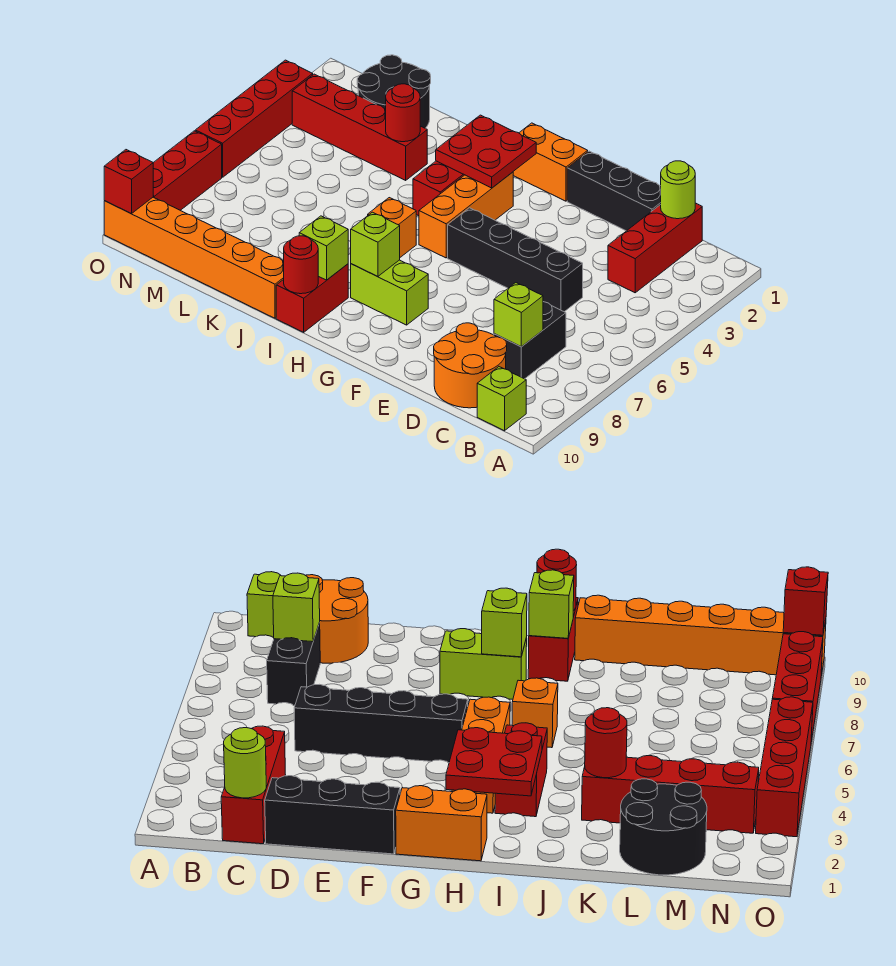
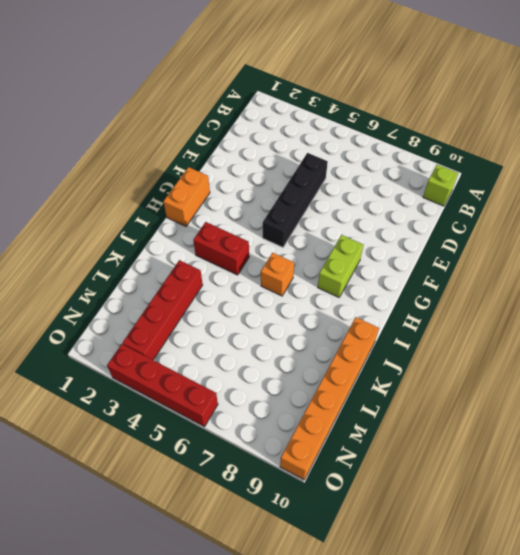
none -> red 1x3 brick [608,203,702,293]
none -> black 1x2 brick [494,302,566,379]
none -> orange 2x2 round brick [434,323,507,408]

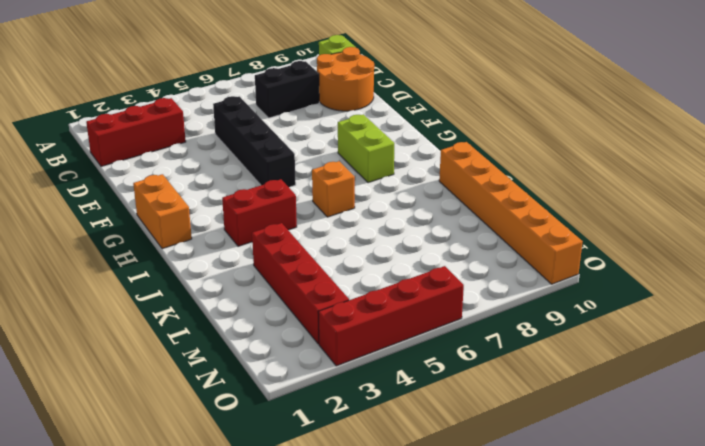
none -> black 1x3 brick [567,151,661,231]
none -> orange 1x3 brick [419,172,513,258]
none -> red 1x2 brick [276,264,348,332]

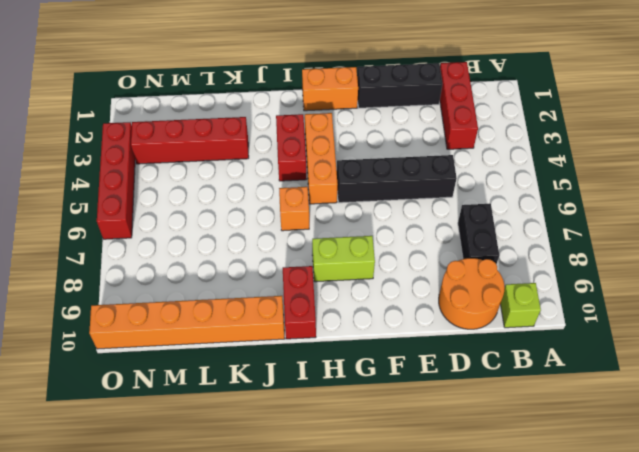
none -> black 2x2 round brick [357,55,431,128]
none -> red 1x3 brick [153,131,222,210]
none -> lime 1x1 round brick [661,161,695,219]

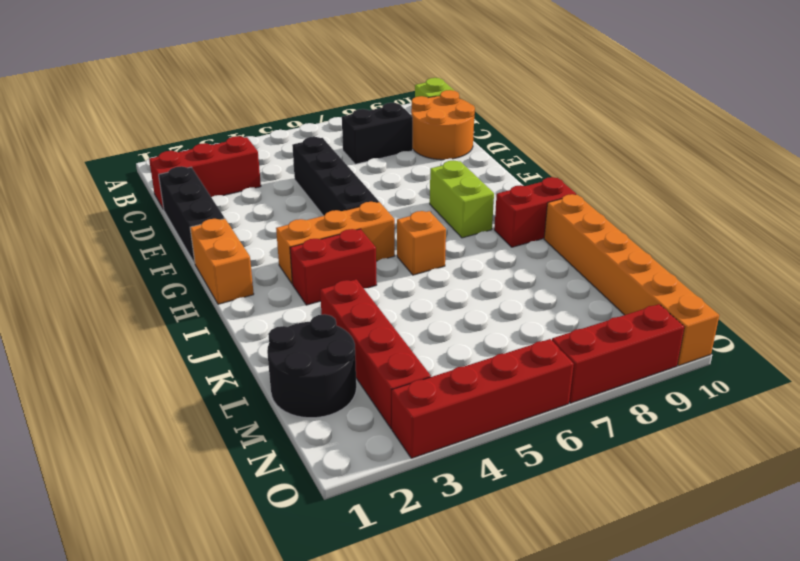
none -> lime 1x1 round brick [661,161,695,219]
none -> lime 1x1 brick [494,283,543,347]
none -> red 2x2 plate [436,115,536,188]

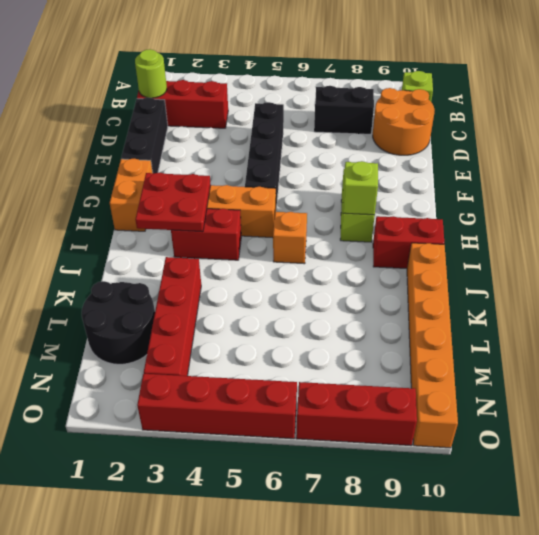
none -> lime 1x1 brick [494,283,543,347]
none -> lime 1x1 brick [299,216,348,280]
none -> red 1x1 round brick [284,236,318,294]

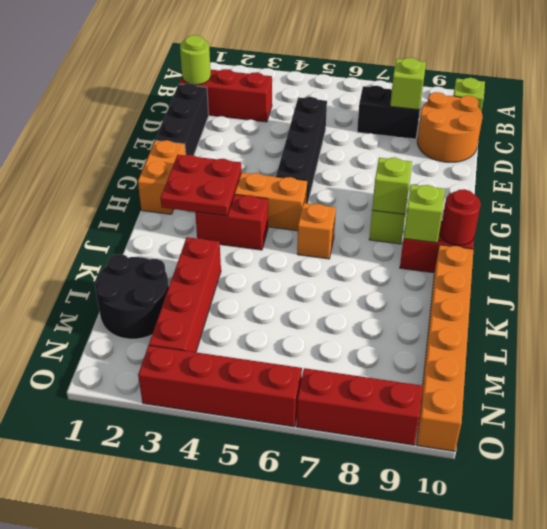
none -> red 1x1 round brick [386,84,420,142]
none -> red 1x1 brick [104,150,153,214]

